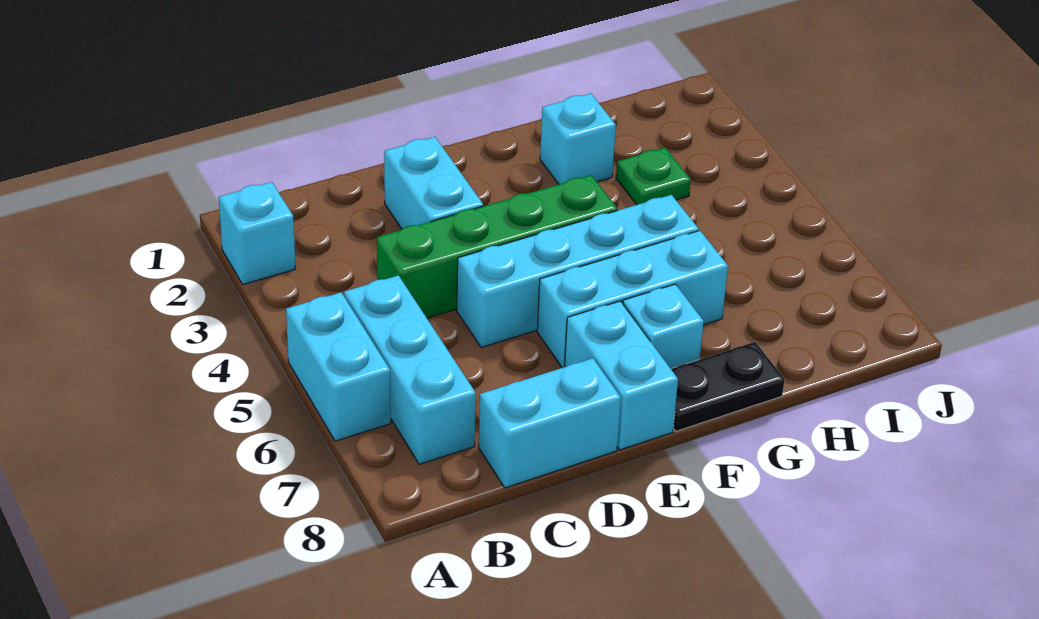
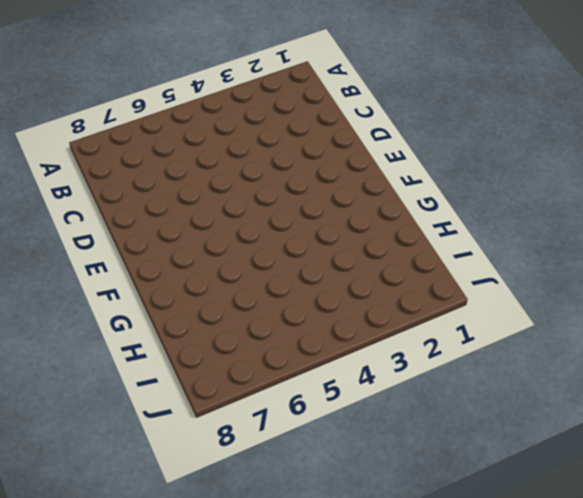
none -> cyan 1x1 brick [219,182,295,284]
none -> cyan 1x2 brick [286,293,391,441]
none -> cyan 1x3 brick [344,275,476,464]

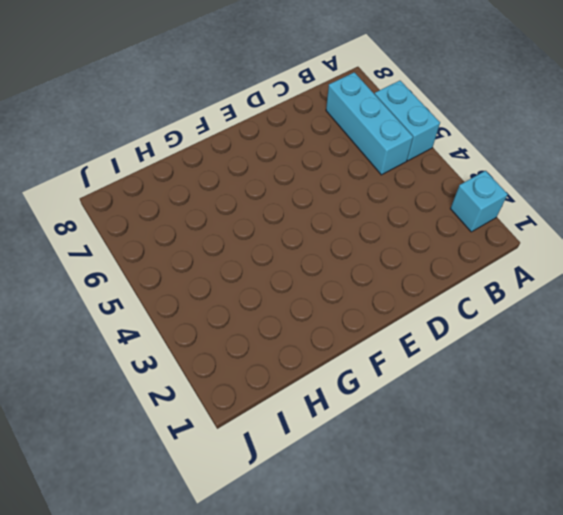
none -> green 1x4 brick [377,175,617,318]
none -> cyan 1x2 brick [479,358,621,488]
none -> cyan 1x2 brick [384,137,483,229]

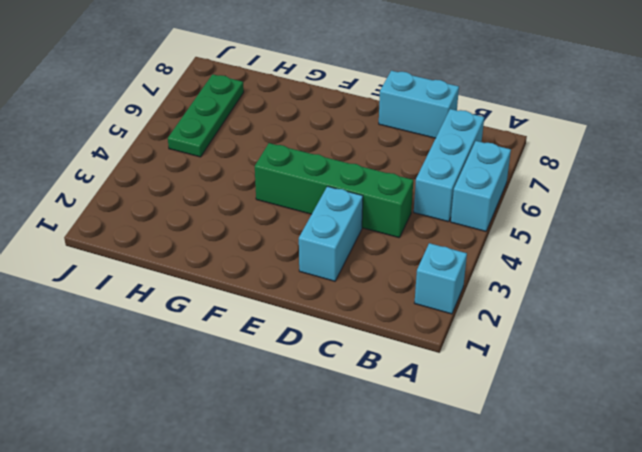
green 1x3 plate [168,74,244,157] -> none
none -> cyan 1x4 brick [457,195,699,347]
none -> cyan 1x3 brick [537,231,728,368]
none -> cyan 1x2 brick [565,301,678,450]

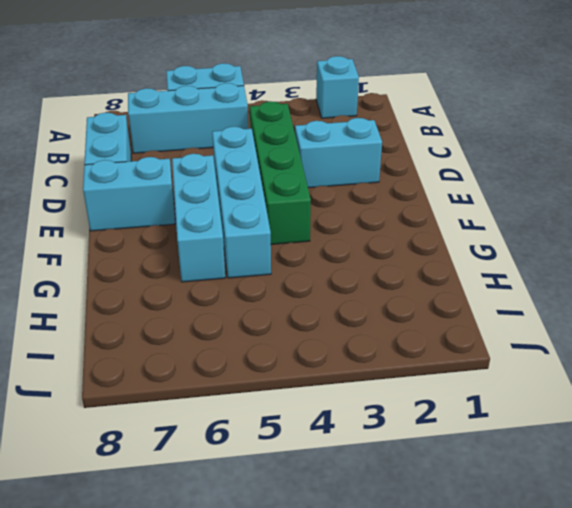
none -> cyan 1x1 brick [623,284,704,369]
none -> black 1x2 plate [671,342,785,431]
none -> cyan 1x1 brick [540,94,616,184]

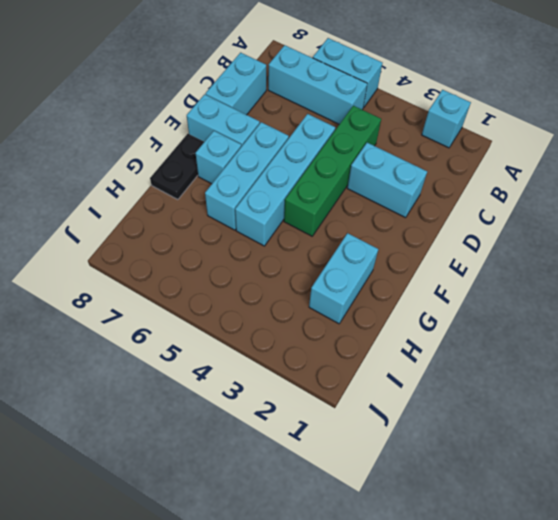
cyan 1x2 brick [309,233,378,324] -> cyan 1x1 brick [540,94,616,184]
none -> green 1x1 plate [616,148,691,205]

